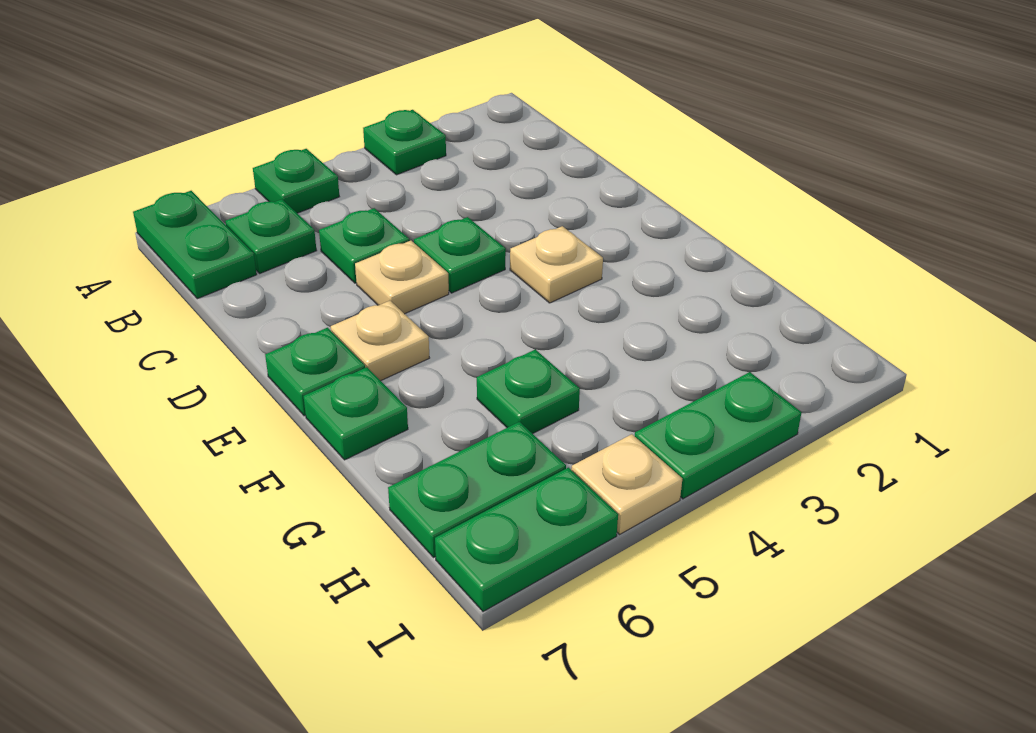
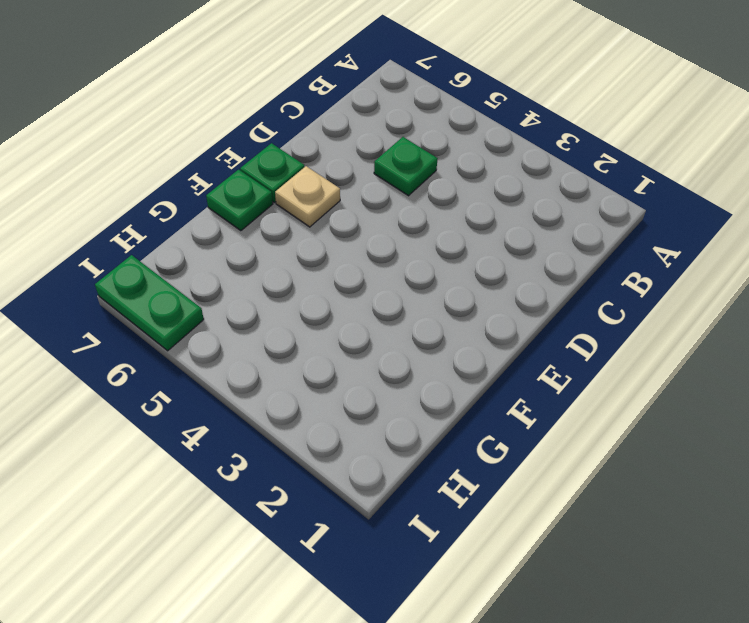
none -> green 1x1 plate [363,110,446,175]
none -> green 1x1 plate [253,149,339,213]
none -> green 1x2 plate [133,191,257,299]

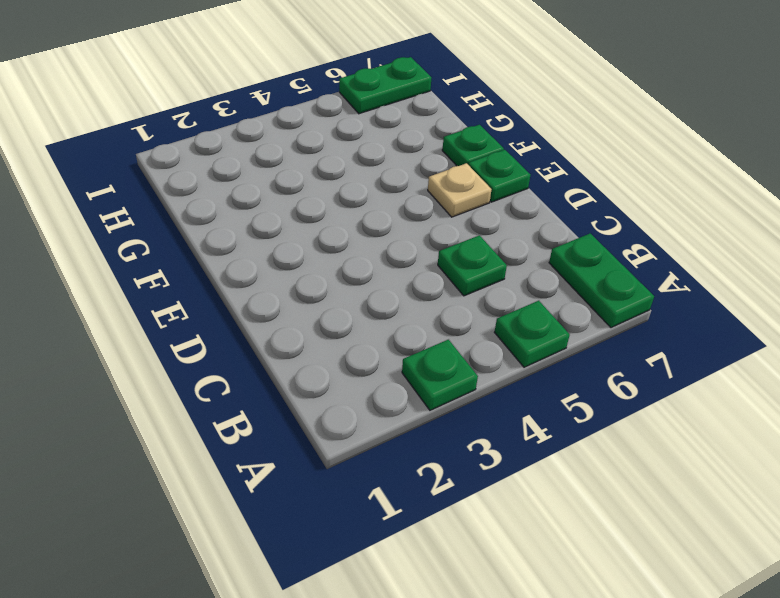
none -> green 1x1 plate [225,199,317,273]
none -> green 1x1 plate [414,217,506,293]
none -> tan 1x1 plate [355,241,449,314]

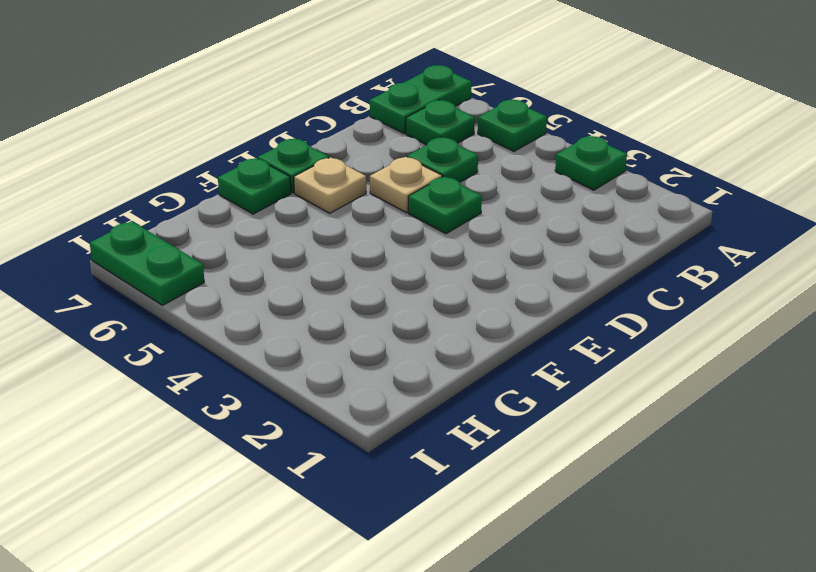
none -> tan 1x1 plate [510,226,603,303]
none -> green 1x1 plate [477,349,580,434]
none -> green 1x2 plate [388,422,566,557]

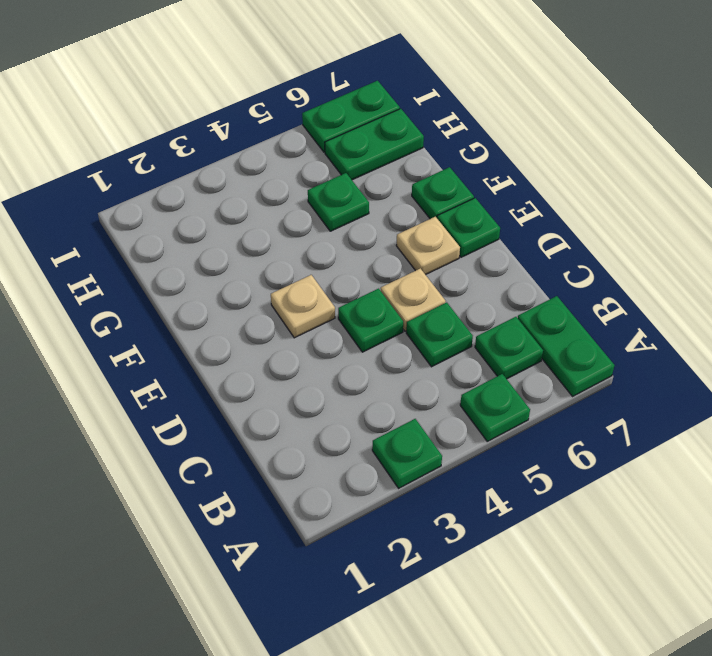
none -> green 1x2 plate [635,372,801,499]
none -> tan 1x1 plate [571,434,682,534]

